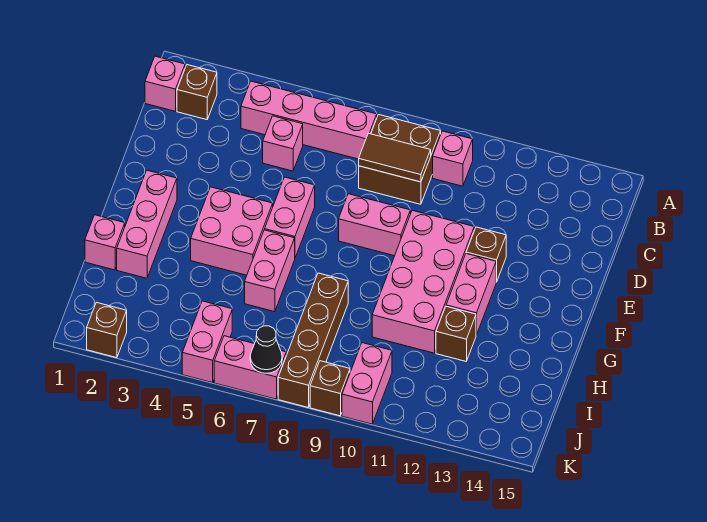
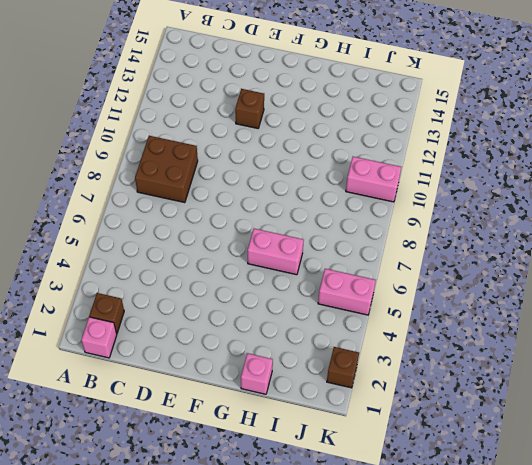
none -> pink 1x4 brick [241,81,377,159]
none -> pink 1x1 brick [433,131,473,186]
none -> pink 1x1 brick [263,116,303,171]

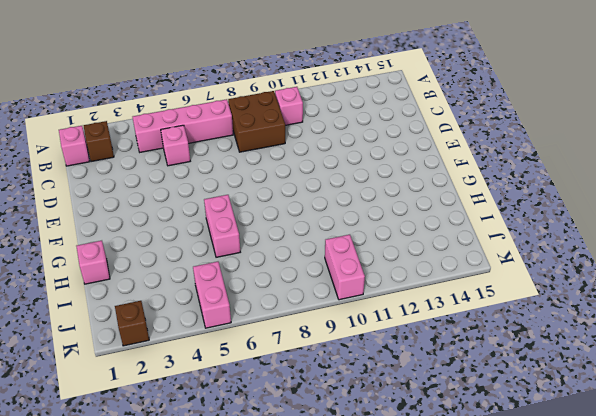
none -> pink 1x2 brick [265,177,315,258]
none -> pink 1x2 brick [339,194,410,256]
none -> pink 2x4 brick [372,210,474,353]

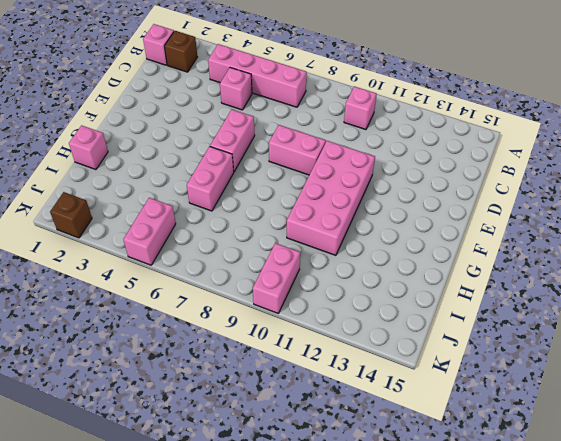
none -> brown 2x2 brick [359,115,441,204]
none -> brown 1x1 brick [466,227,506,282]
none -> pink 1x3 brick [117,170,177,278]

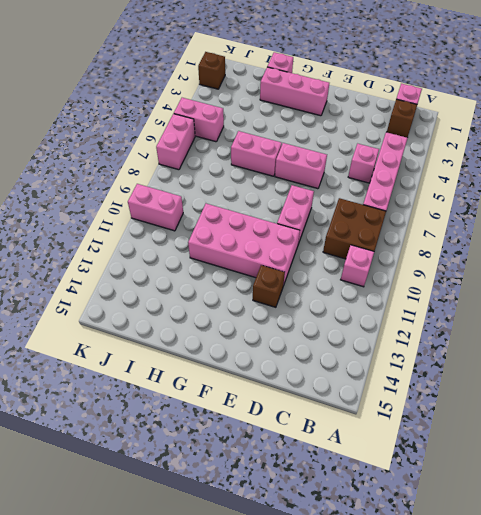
none -> pink 2x2 brick [191,187,273,275]
none -> pink 1x2 brick [446,254,496,335]
none -> brown 1x4 brick [278,273,348,408]

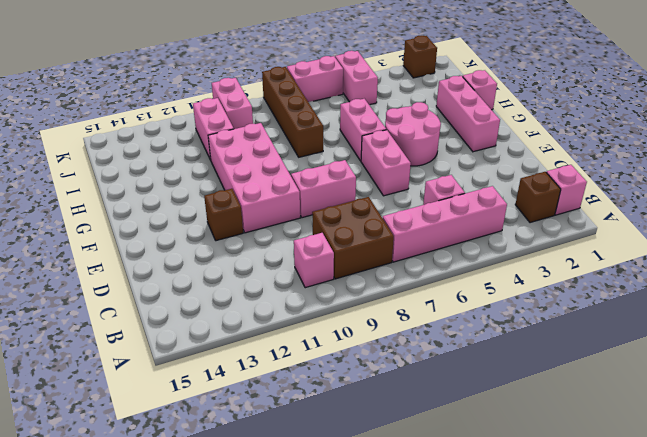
pink 2x2 round brick [385,102,441,166] -> pink 2x2 brick [191,187,273,275]
pink 1x2 brick [193,98,234,159] -> pink 1x2 brick moved to [446,254,496,335]
none -> brown 1x1 brick [436,306,476,361]
none -> brown 1x1 brick [310,361,350,416]
none -> brown 1x2 tile [359,133,431,182]

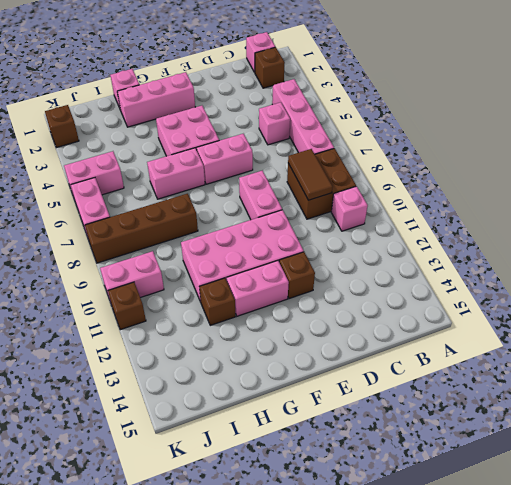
brown 1x1 brick [108,282,146,330] -> brown 1x1 brick moved to [310,361,350,416]
none -> black 1x1 cone [250,326,282,373]

